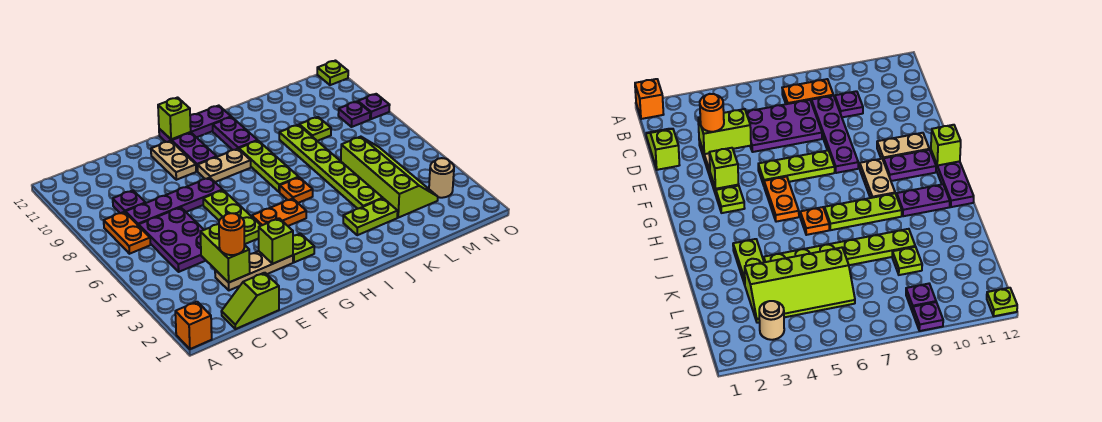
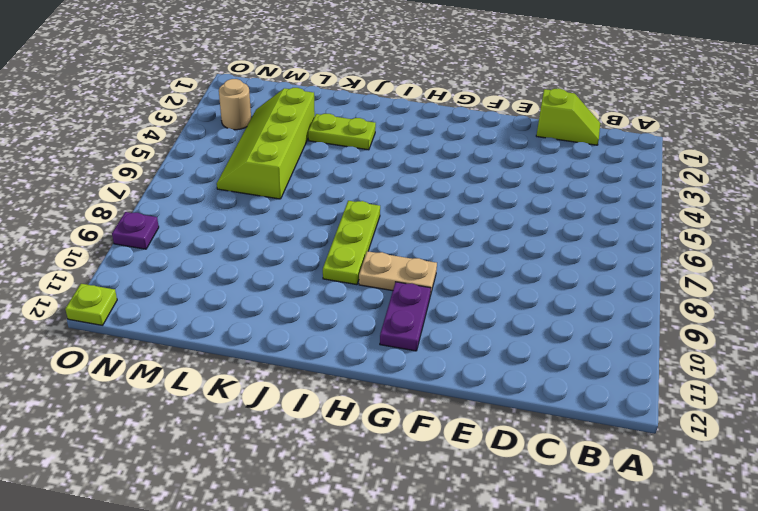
none -> orange 1x1 brick [175,302,212,349]
none -> orange 1x2 plate [104,212,150,254]
none -> purple 2x3 plate [139,207,206,272]

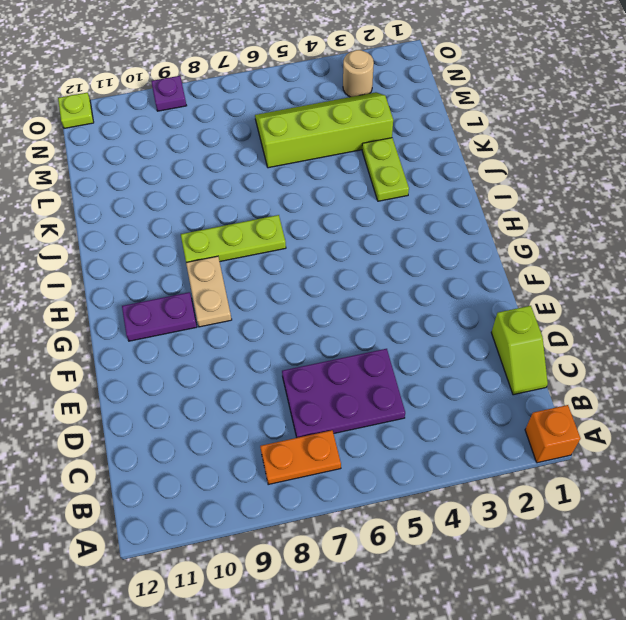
none -> purple 1x4 plate [126,178,222,226]
none -> purple 1x1 plate [113,190,145,213]
none -> tan 1x3 plate [215,251,293,290]

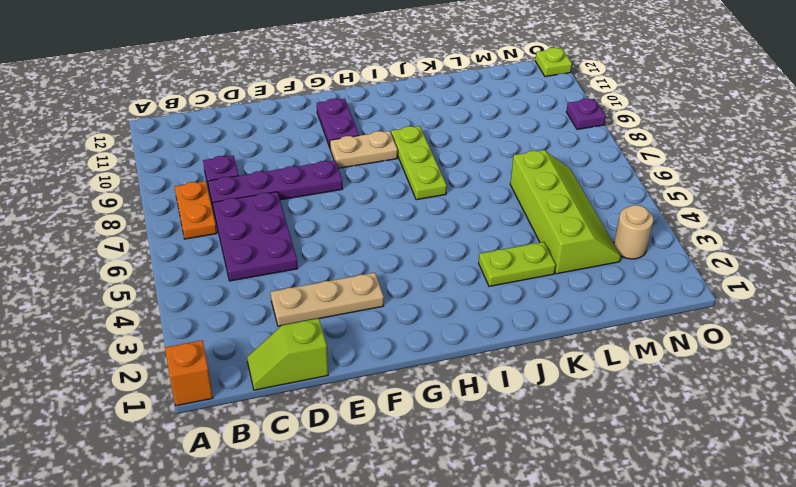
none -> lime 1x3 plate [203,190,261,244]
none -> tan 1x2 plate [151,141,196,180]
none -> lime 1x1 plate [293,234,314,262]

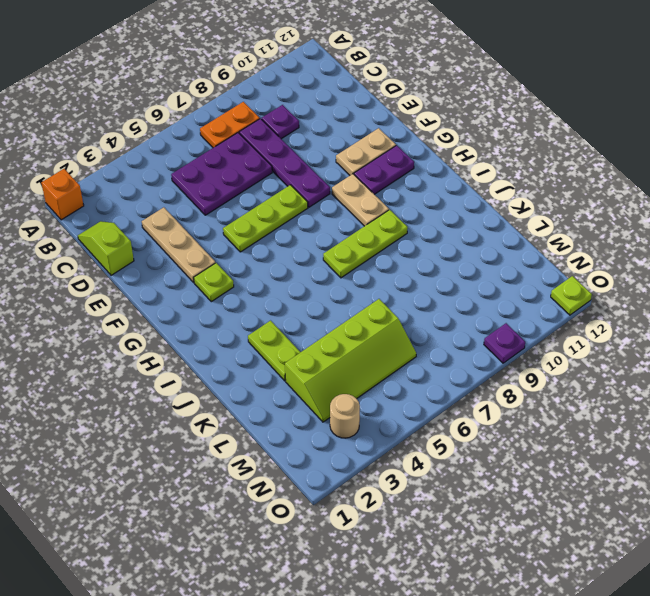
none -> orange 1x2 plate [252,199,306,226]
none -> purple 1x3 plate [159,106,231,142]
none -> orange 1x1 plate [280,177,313,203]

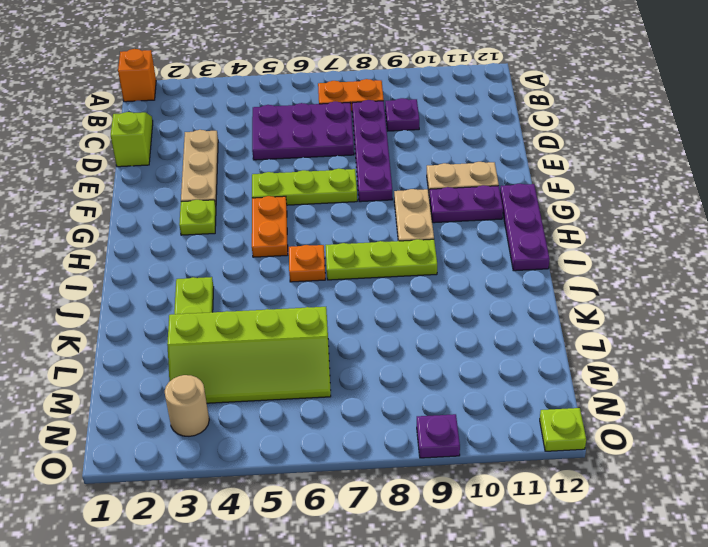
none -> purple 1x2 plate [213,117,258,150]
none -> lime 1x6 plate [279,125,383,209]
none -> lime 1x1 plate [299,117,331,141]

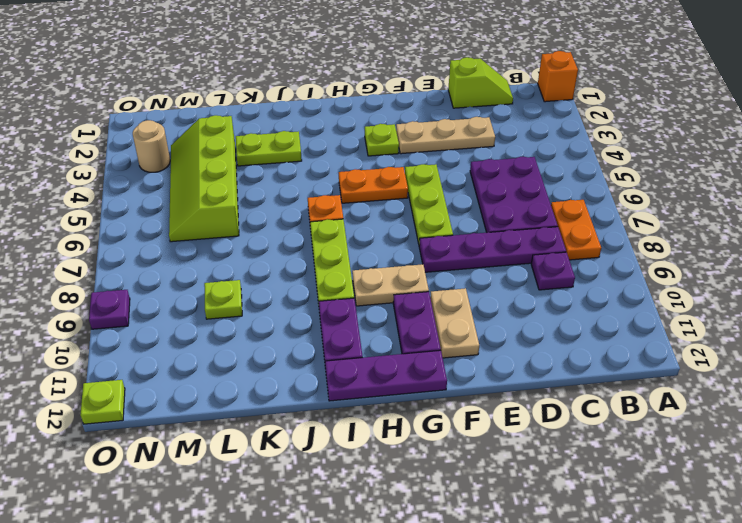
none -> lime 1x6 plate [279,125,383,209]
none -> purple 1x1 plate [338,102,370,127]
none -> lime 1x2 brick [200,224,250,283]

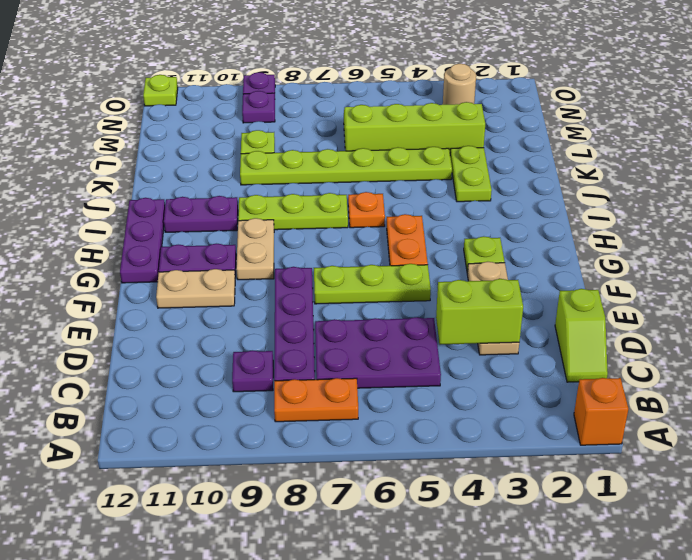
none -> lime 1x1 brick [259,218,293,264]
none -> lime 1x1 brick [158,98,191,139]
none -> orange 1x1 round brick [219,213,245,255]

